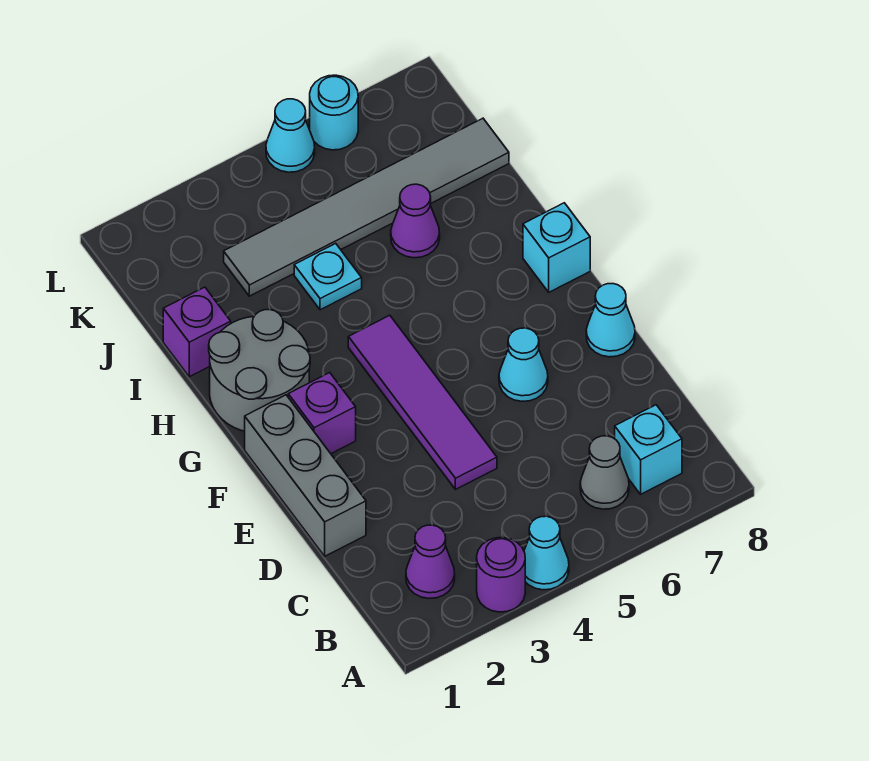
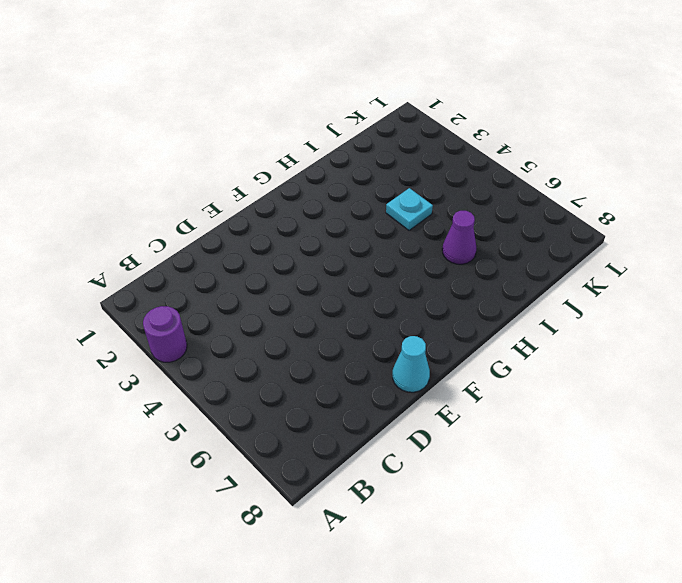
none -> cyan 1x1 cone [524,516,569,590]
none -> purple 1x1 cone [406,525,455,599]
none -> grey 1x1 cone [580,436,629,509]

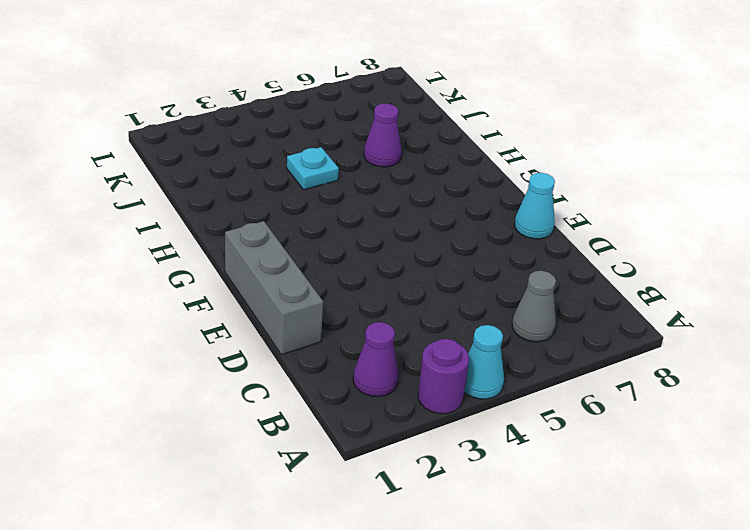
none -> cyan 1x1 brick [615,405,682,494]
none -> purple 1x4 tile [348,315,497,490]
none -> cyan 1x1 cone [499,328,548,401]

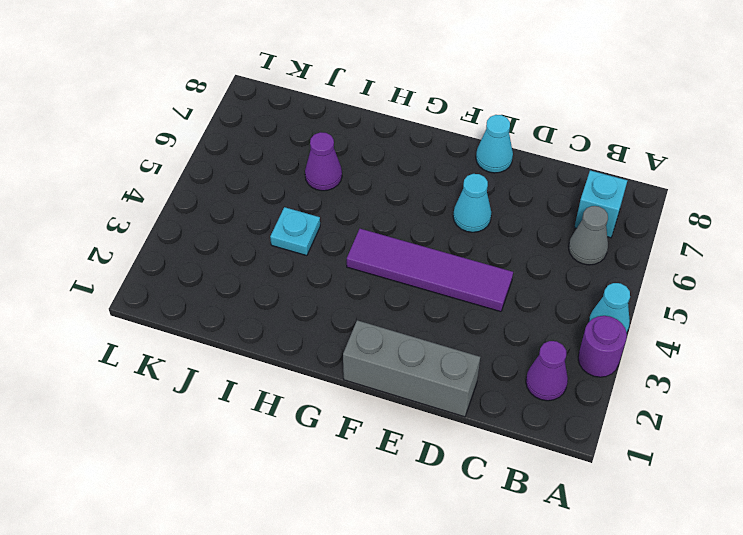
none -> purple 1x1 brick [288,373,356,454]
none -> grey 2x2 round brick [209,310,310,431]
none -> cyan 1x1 brick [523,203,590,292]

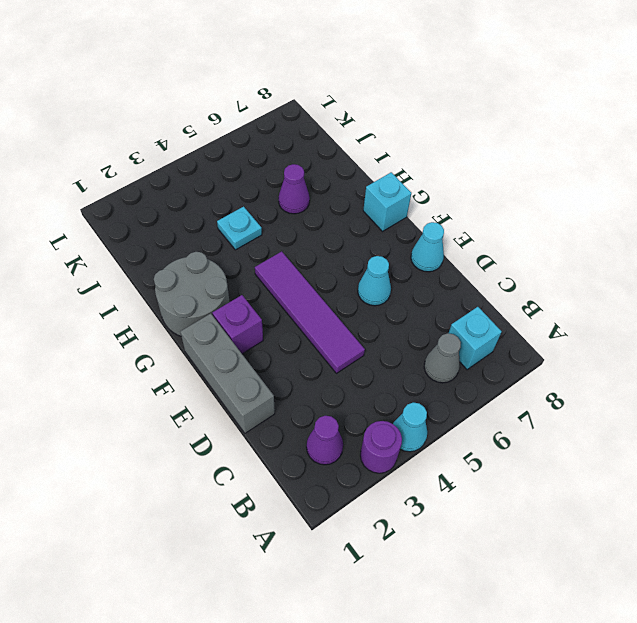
none -> purple 1x1 brick [163,287,231,377]
none -> grey 1x6 tile [224,118,509,296]
none -> cyan 1x1 cone [266,99,315,172]

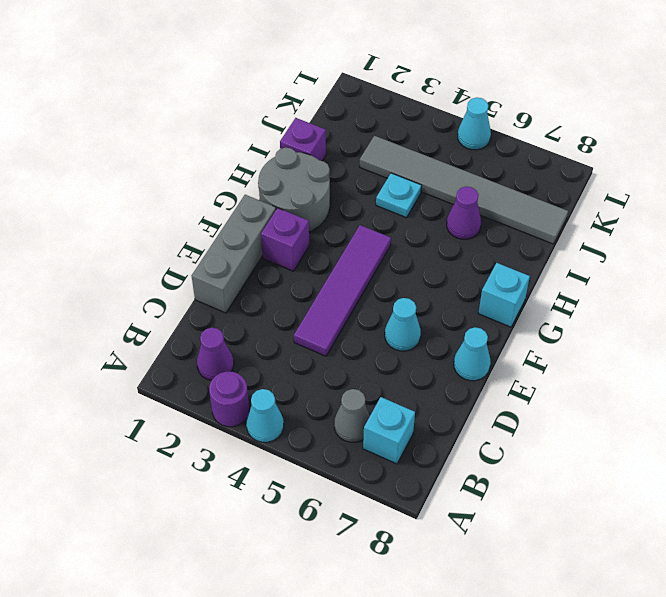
none -> cyan 1x1 round brick [310,75,358,150]

